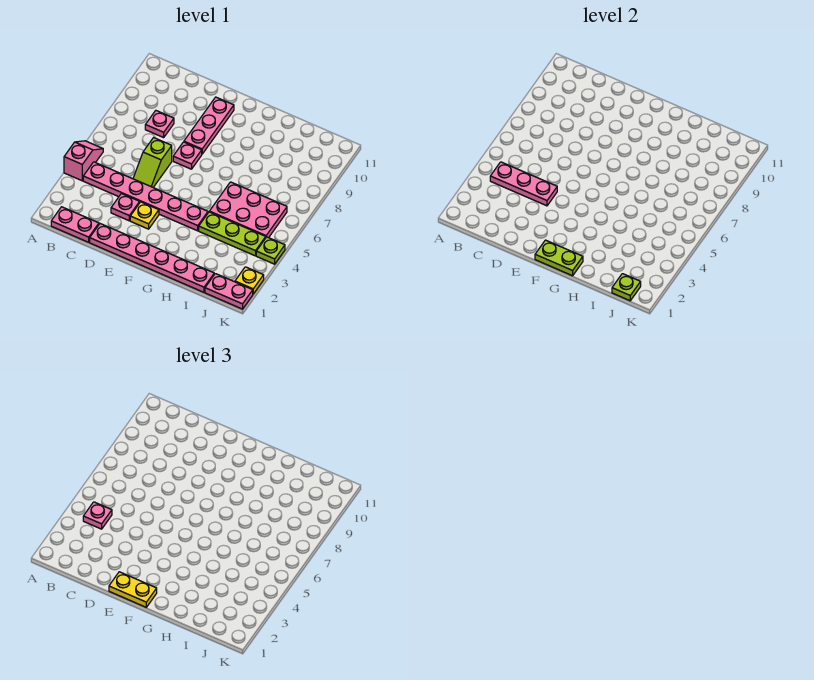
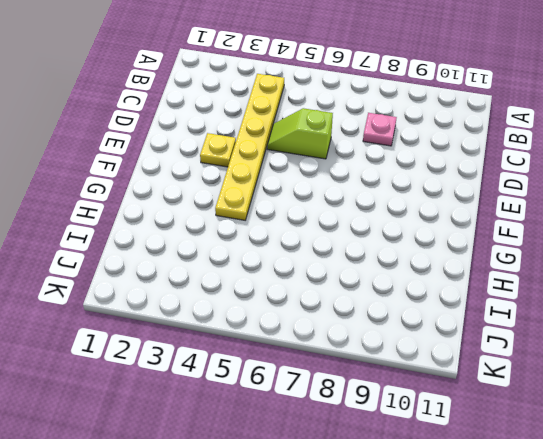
yellow 1x6 plate [215,74,284,220] -> pink 1x6 plate [83,162,208,231]
none -> pink 1x2 slope [64,141,103,181]
none -> pink 1x2 plate [51,207,99,242]
none -> pink 1x6 plate [90,224,214,292]

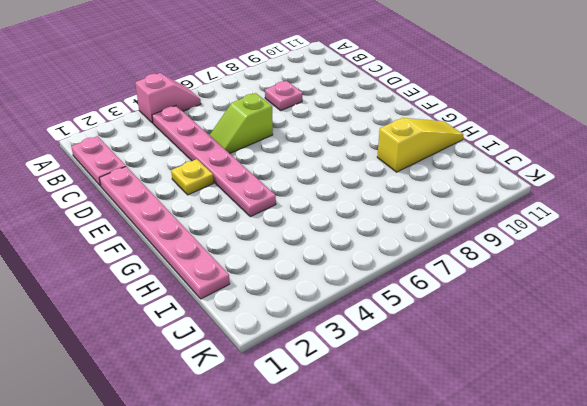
yellow 1x3 slope [377,118,463,172] -> none
none -> pink 1x1 plate [111,194,140,221]
none -> pink 1x1 plate [173,142,202,169]
none -> pink 1x3 plate [184,97,234,154]

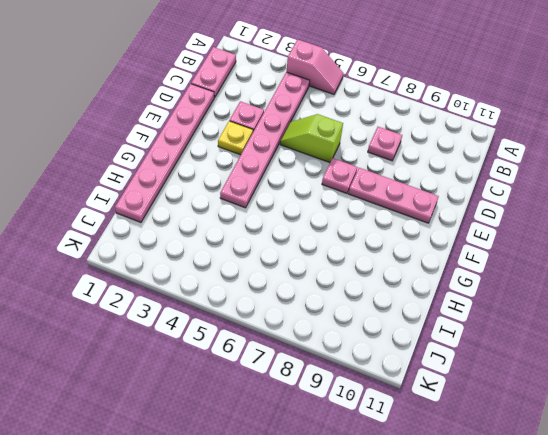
none -> lime 1x3 plate [199,212,266,256]
none -> pink 2x3 plate [209,182,287,238]
none -> pink 1x2 plate [205,274,253,309]

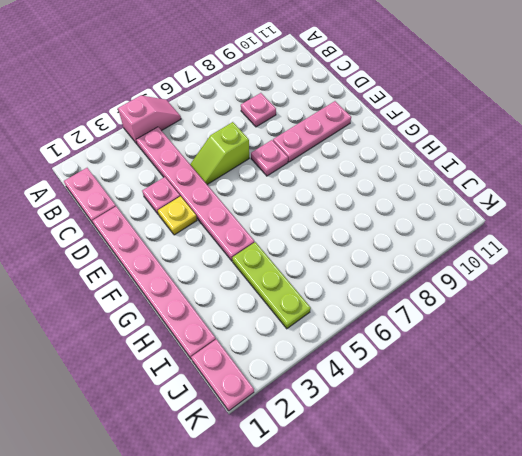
none -> pink 2x3 plate [209,182,287,238]
none -> yellow 1x1 plate [235,267,264,294]
none -> lime 1x1 plate [256,237,285,264]

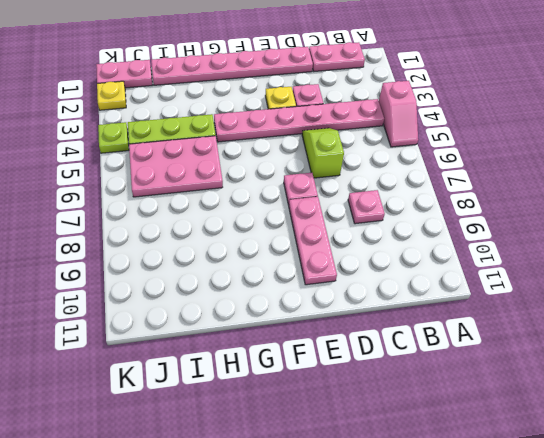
none -> pink 1x3 plate [490,162,557,206]
none -> lime 1x2 plate [535,240,583,276]
none -> lime 1x1 plate [612,274,641,301]

